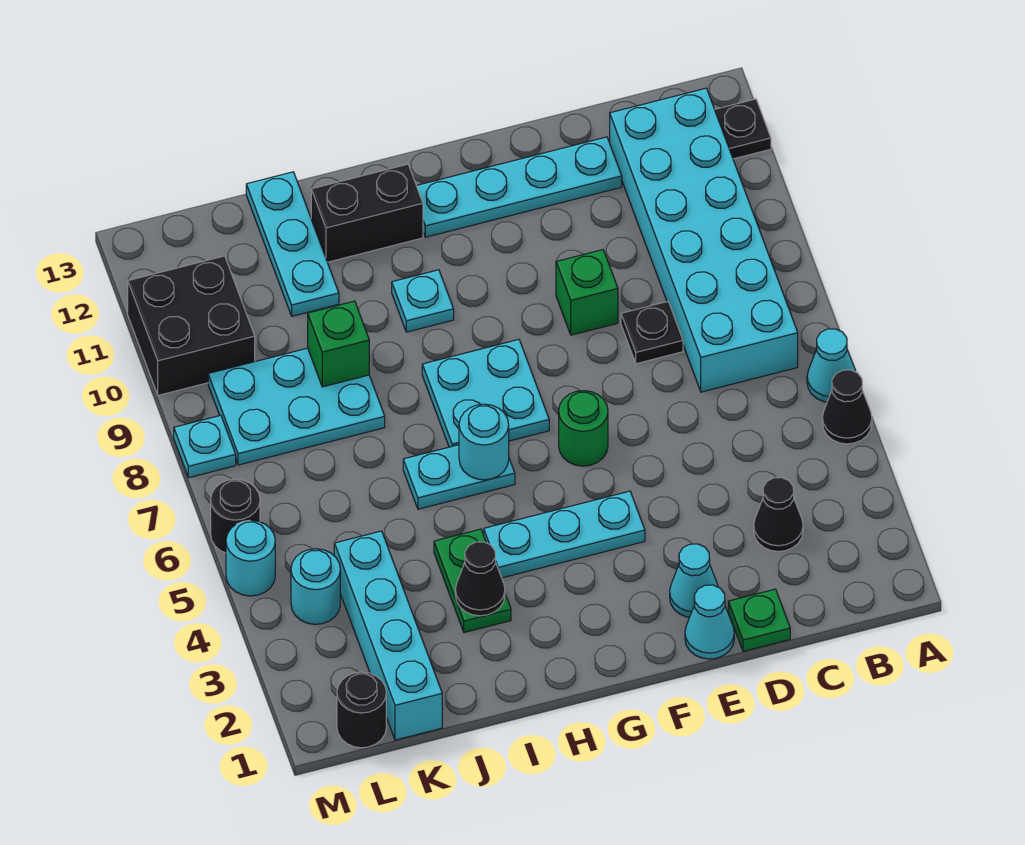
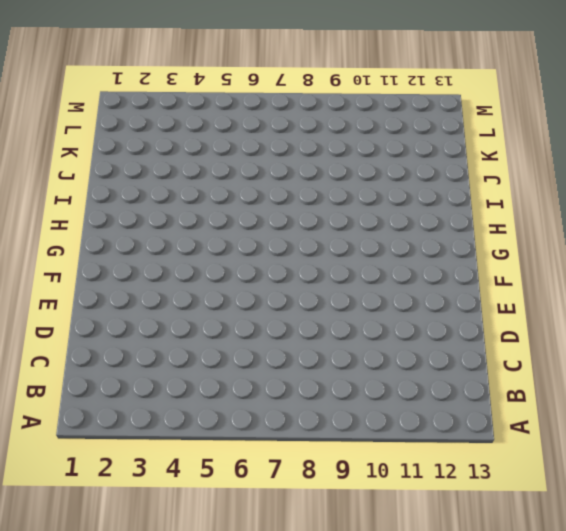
none -> black 1x1 cone [822,370,872,444]
none -> cyan 1x1 cone [807,329,856,402]
none -> black 1x1 plate [715,99,771,159]
none -> cyan 2x6 brick [610,88,798,392]

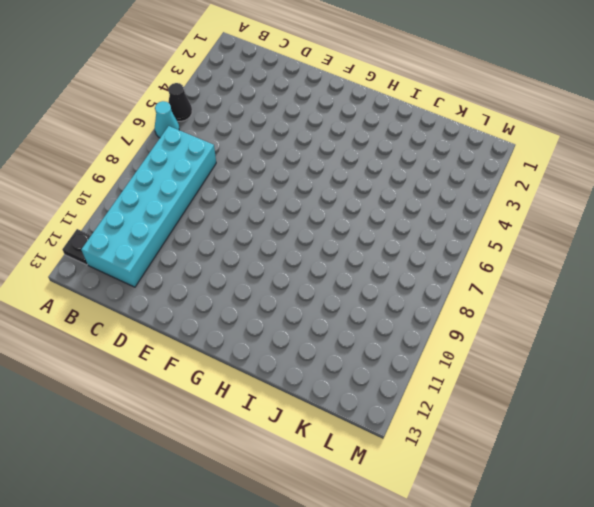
none -> black 1x1 cone [754,478,803,551]
none -> green 1x1 plate [728,589,790,651]
none -> black 1x1 plate [621,302,683,364]
none -> cyan 1x4 plate [416,137,622,237]

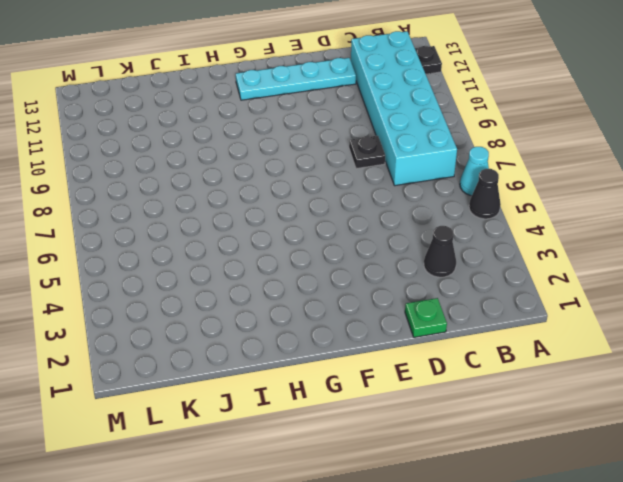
none -> cyan 1x1 cone [685,585,734,659]
none -> cyan 1x1 cone [670,544,718,617]
none -> green 1x1 brick [556,250,618,335]
none -> cyan 1x3 plate [484,491,645,578]

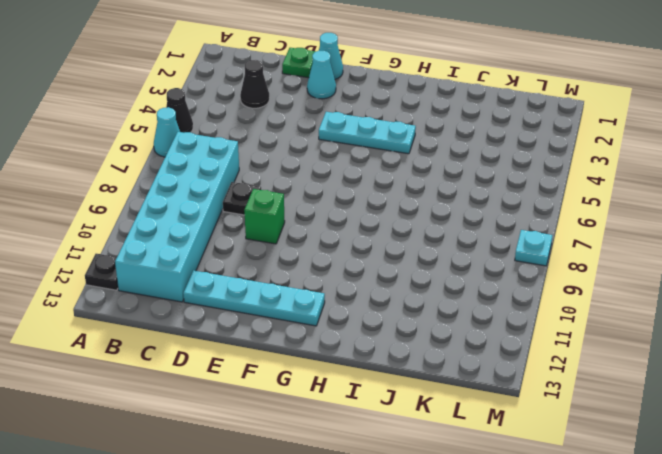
none -> green 1x1 round brick [559,391,608,466]
none -> cyan 2x2 plate [422,339,549,447]
none -> cyan 1x2 plate [403,445,515,509]
none -> cyan 1x1 plate [392,270,454,332]

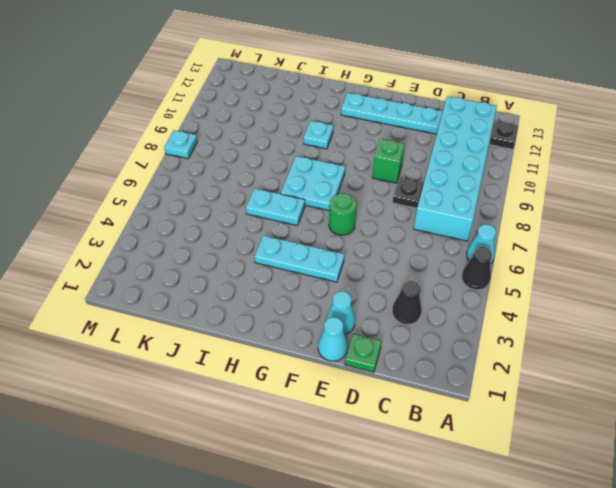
none -> black 1x2 brick [311,164,423,262]
none -> green 1x2 plate [434,529,511,633]
none -> cyan 2x3 plate [208,348,385,465]
none -> cyan 1x3 plate [246,172,339,316]

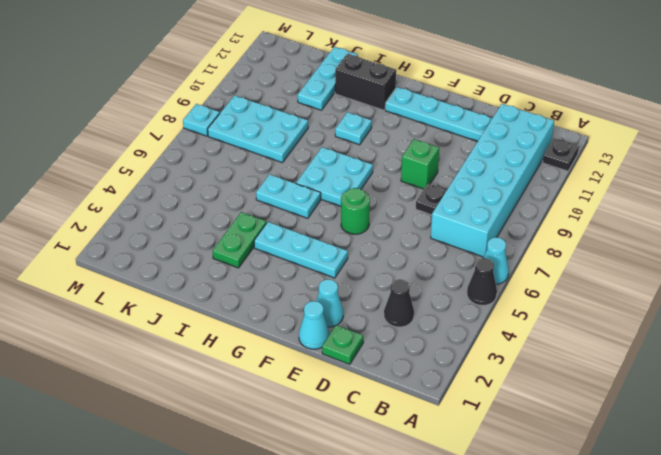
none -> cyan 1x4 brick [334,531,442,740]
none -> black 1x1 round brick [337,672,386,748]
none -> cyan 1x1 round brick [291,549,340,624]
none -> black 2x2 brick [128,256,255,395]

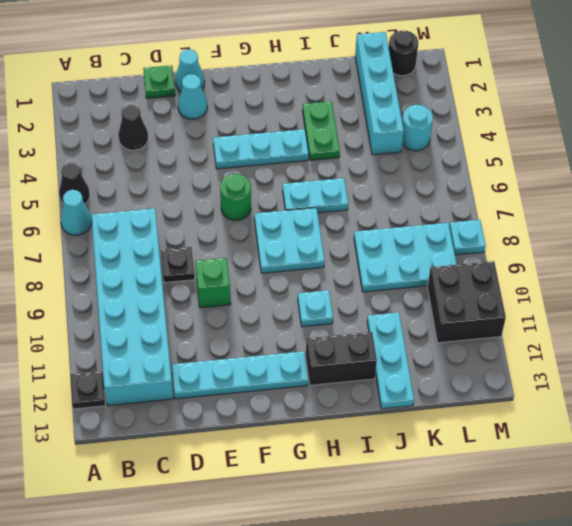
none -> cyan 1x1 round brick [226,520,275,596]
none -> black 1x1 round brick [211,479,260,553]
none -> cyan 1x1 round brick [459,404,509,480]
none -> black 1x1 cone [455,542,505,616]

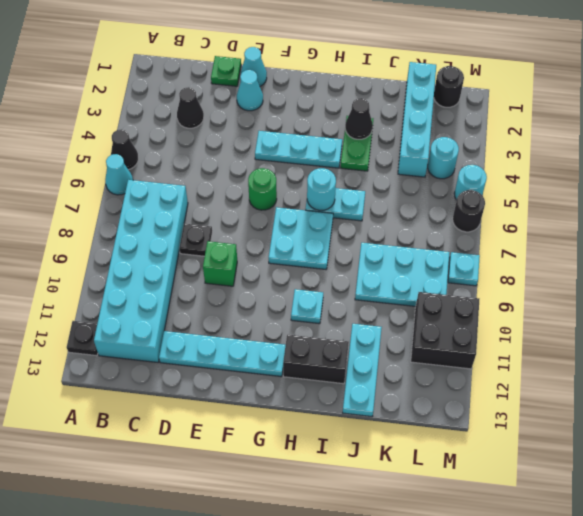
none -> green 1x1 brick [308,301,369,387]

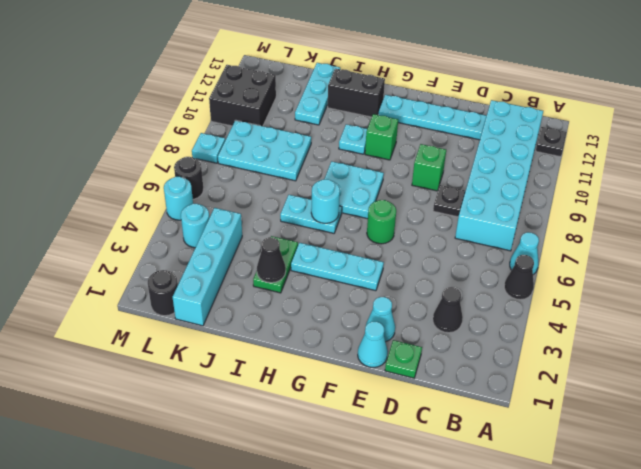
green 1x1 brick [365,114,398,160] -> green 1x1 brick moved to [308,301,369,387]

